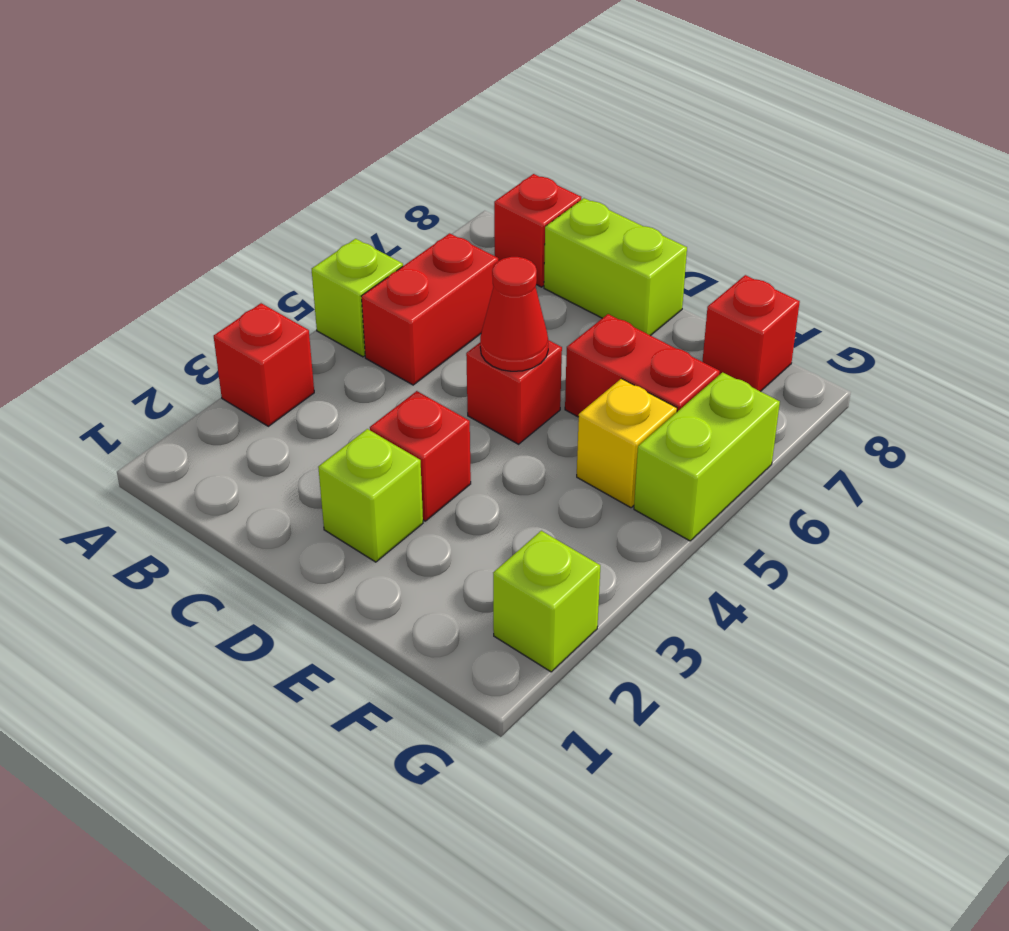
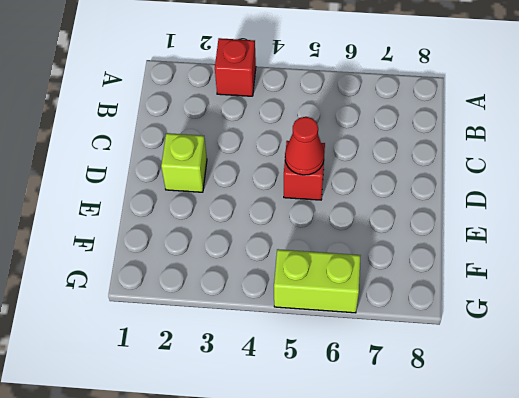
none -> lime 1x1 brick [312,239,403,357]
none -> red 1x2 brick [361,233,498,385]
none -> red 1x1 brick [494,174,581,287]

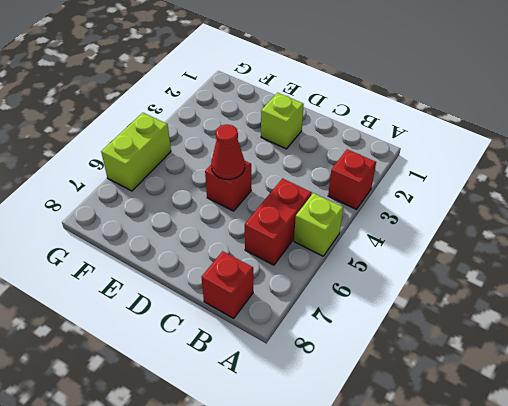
none -> lime 1x2 brick [544,198,687,336]
none -> red 1x1 brick [370,391,471,521]
none -> red 1x2 brick [565,314,720,417]

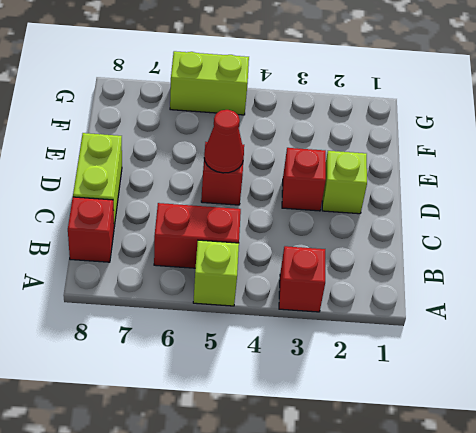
none -> red 1x2 brick [565,314,720,417]
none -> yellow 1x1 brick [577,379,677,508]
none -> red 1x1 brick [702,275,800,391]

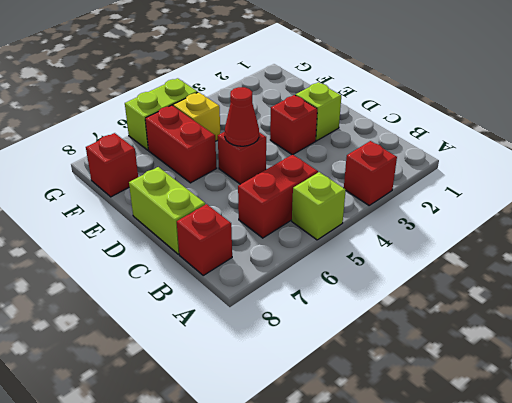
none -> lime 1x1 brick [493,531,600,672]

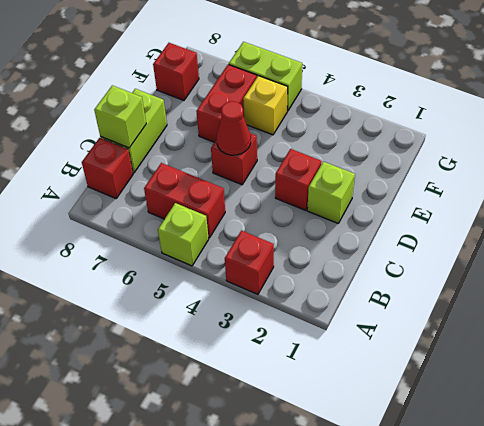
lime 1x1 brick [94,85,146,148] -> lime 1x1 brick moved to [493,531,600,672]

